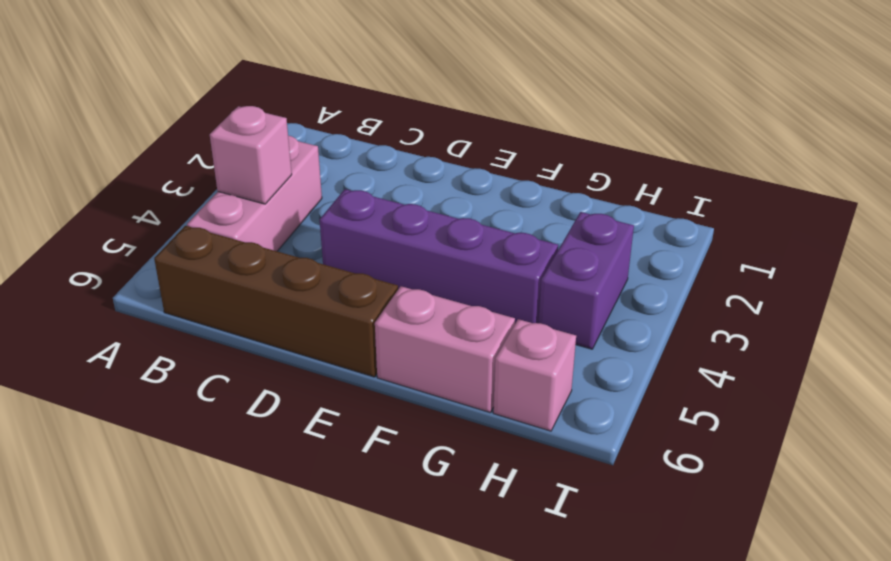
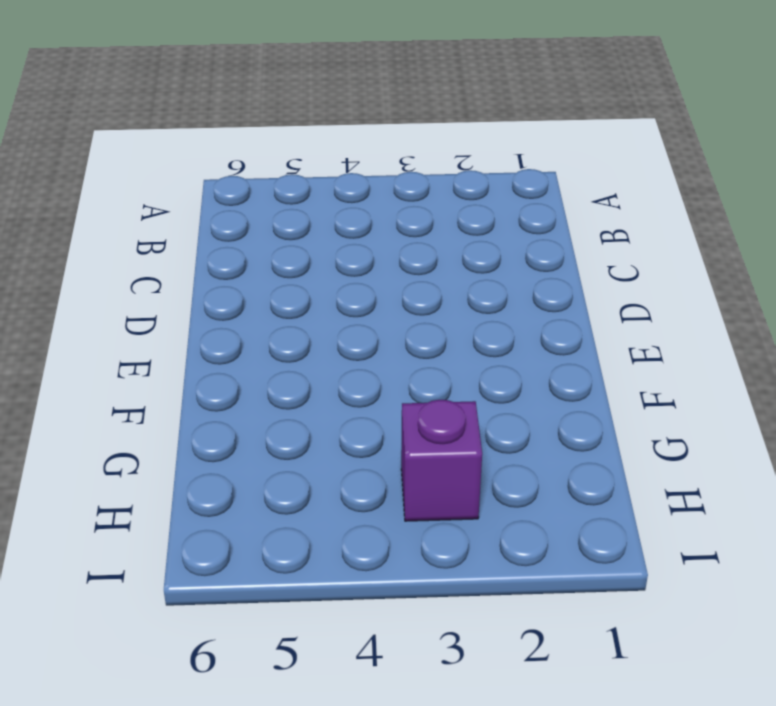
purple 1x1 brick [401,400,482,521] -> purple 1x2 brick [539,212,634,349]
none -> pink 1x3 brick [187,136,322,251]
none -> brown 1x4 brick [154,226,398,377]

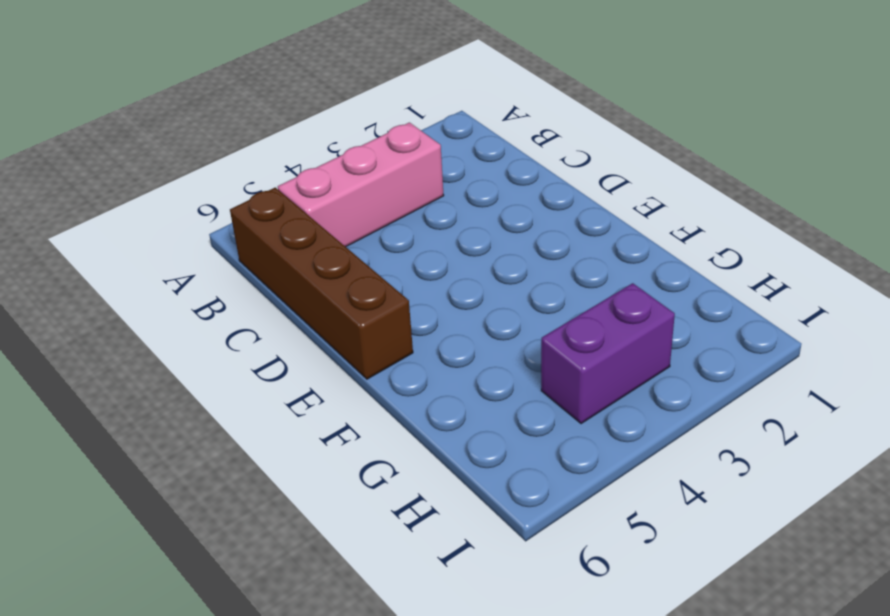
none -> purple 1x4 brick [320,189,558,323]
none -> pink 1x2 brick [375,286,515,413]

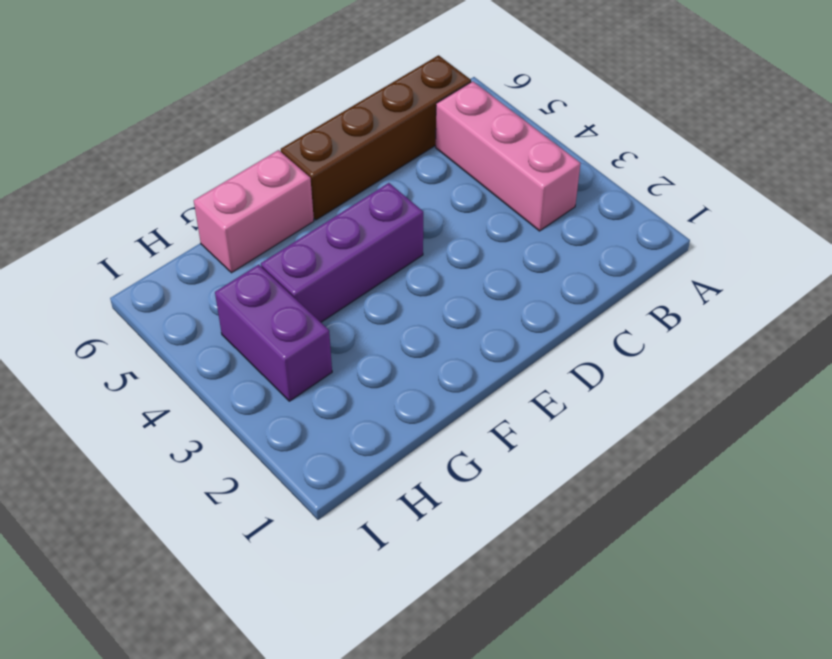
purple 1x3 brick [261,183,423,322] -> purple 1x4 brick [320,189,558,323]
none -> pink 1x1 brick [493,319,576,431]
none -> pink 1x1 brick [210,106,292,204]

